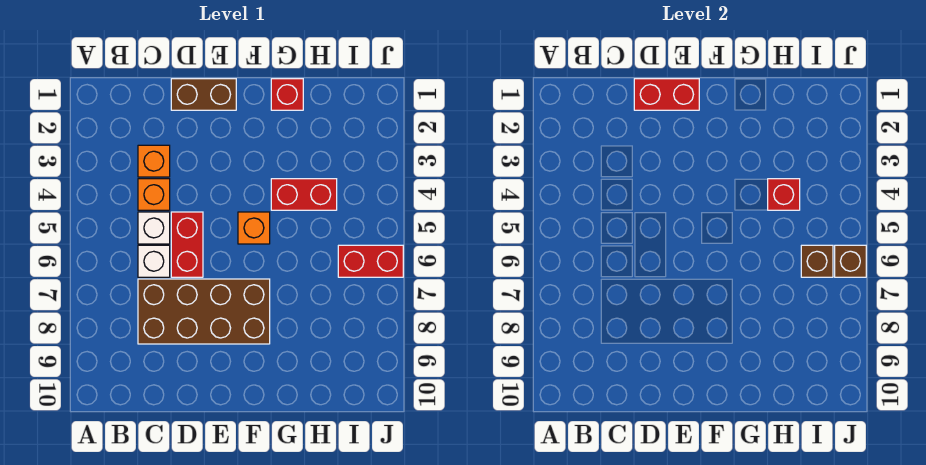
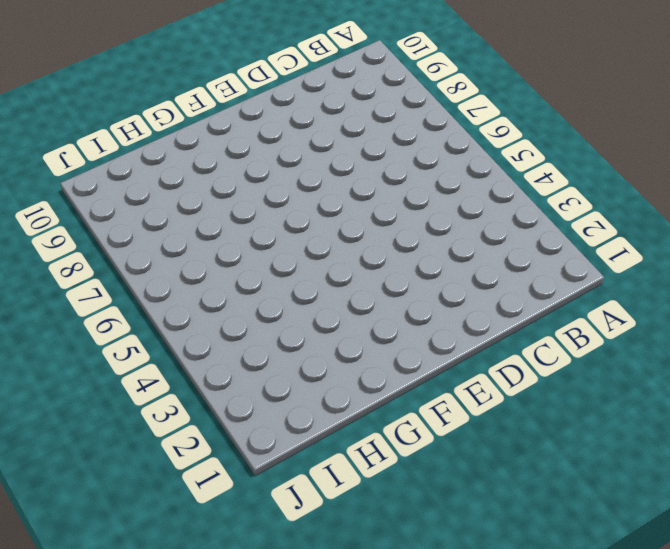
none -> orange 1x1 brick [138,145,170,177]
none -> orange 1x1 brick [138,179,170,210]
none -> white 1x1 brick [138,212,170,244]

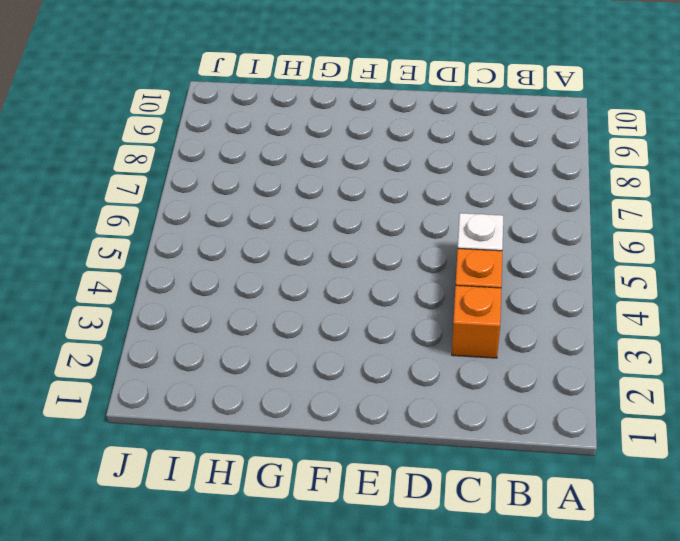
none -> white 1x1 brick [138,245,170,277]
none -> brown 2x4 brick [138,279,270,344]
none -> brown 1x2 brick [171,79,236,110]

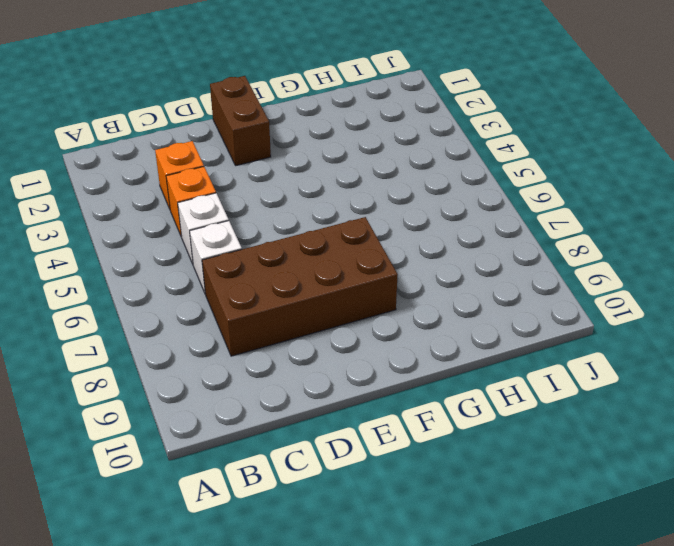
brown 1x2 brick [210,76,271,166] -> brown 1x2 brick turned to [171,79,236,110]
none -> red 1x2 brick [171,212,203,277]
none -> orange 1x1 brick [238,212,270,244]
none -> red 1x1 brick [271,79,303,110]

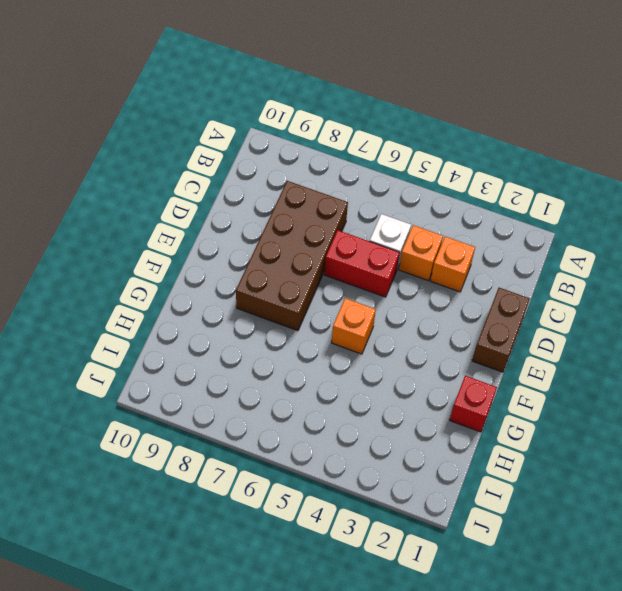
none -> white 1x1 brick [138,245,170,277]
none -> red 1x2 brick [271,179,337,210]
none -> red 1x2 brick [338,245,403,277]

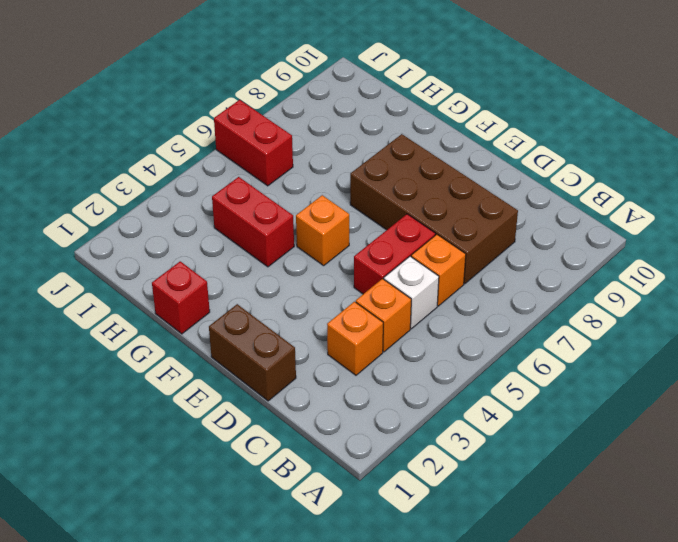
orange 1x1 brick [411,234,466,306] -> white 1x1 brick [138,245,170,277]
none -> red 1x2 brick [634,79,699,110]
none -> red 1x1 brick [768,179,800,210]
none -> brown 1x1 brick [801,245,833,277]

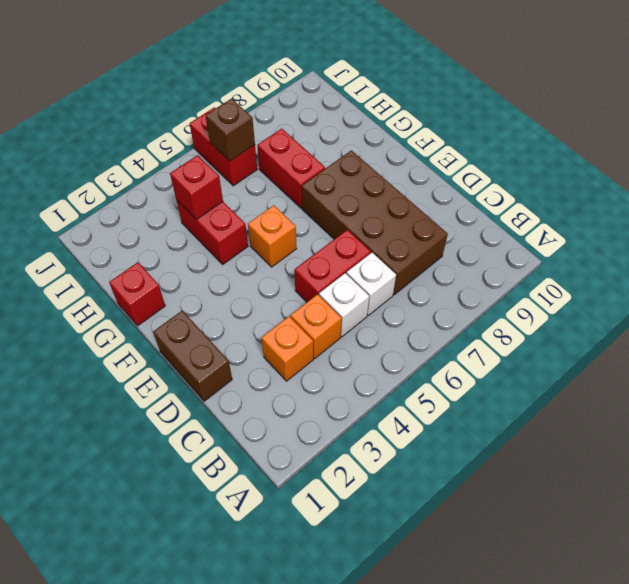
red 1x2 brick [257,129,325,208] -> red 1x2 brick moved to [634,79,699,110]
none -> brown 1x1 brick [835,245,866,277]

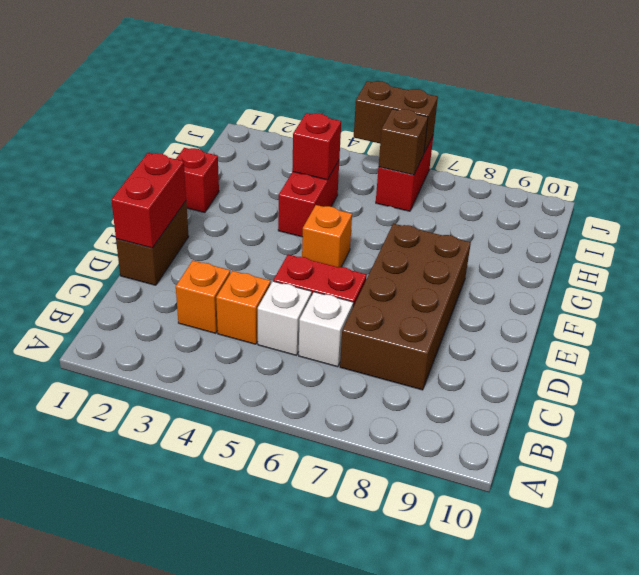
brown 1x2 brick [354,81,438,153] -> brown 1x1 brick [835,245,866,277]

